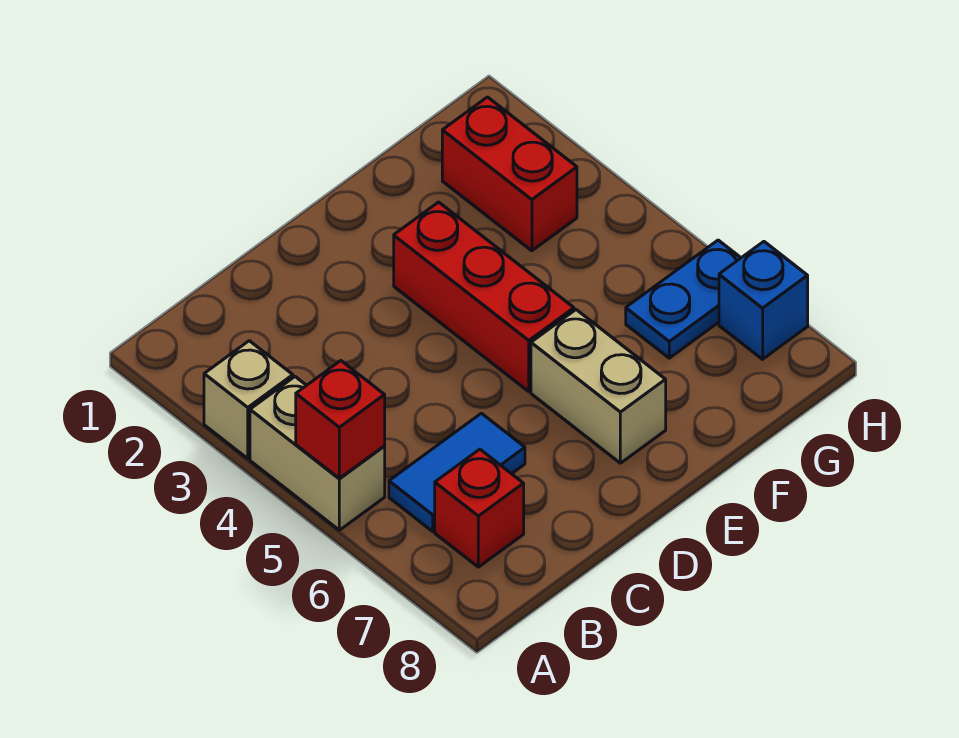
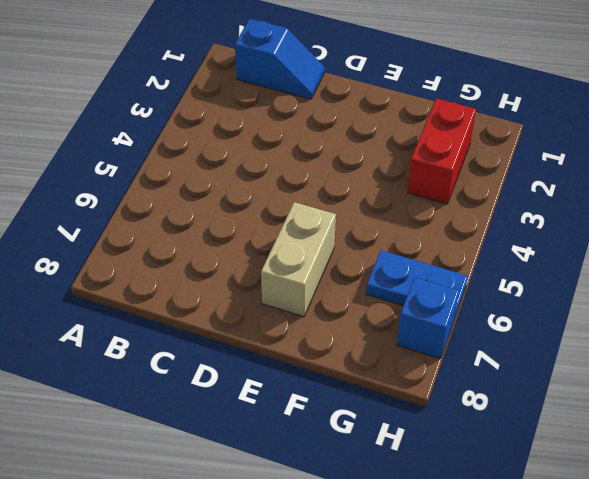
blue 1x2 slope [235,19,325,99] -> none
none -> tan 1x1 brick [204,341,293,458]
none -> tan 1x2 brick [250,377,385,530]

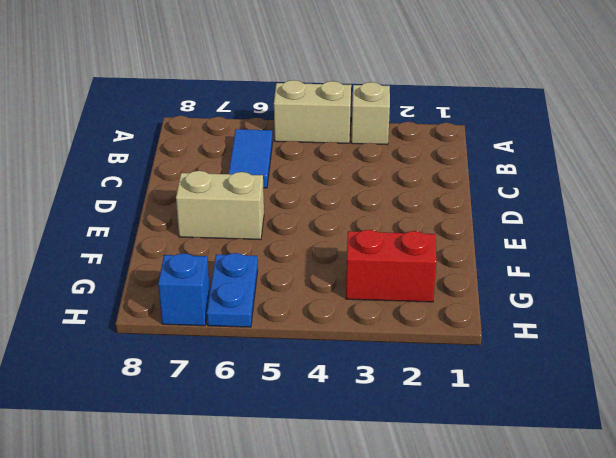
none -> red 1x1 brick [435,449,524,567]
none -> red 1x3 brick [394,202,574,392]

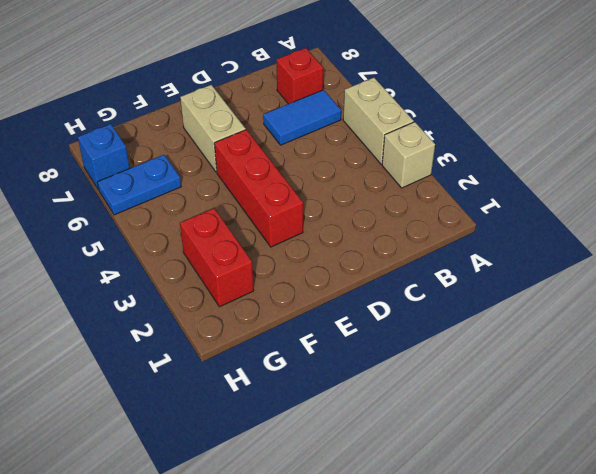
none -> red 1x1 brick [296,361,385,478]

